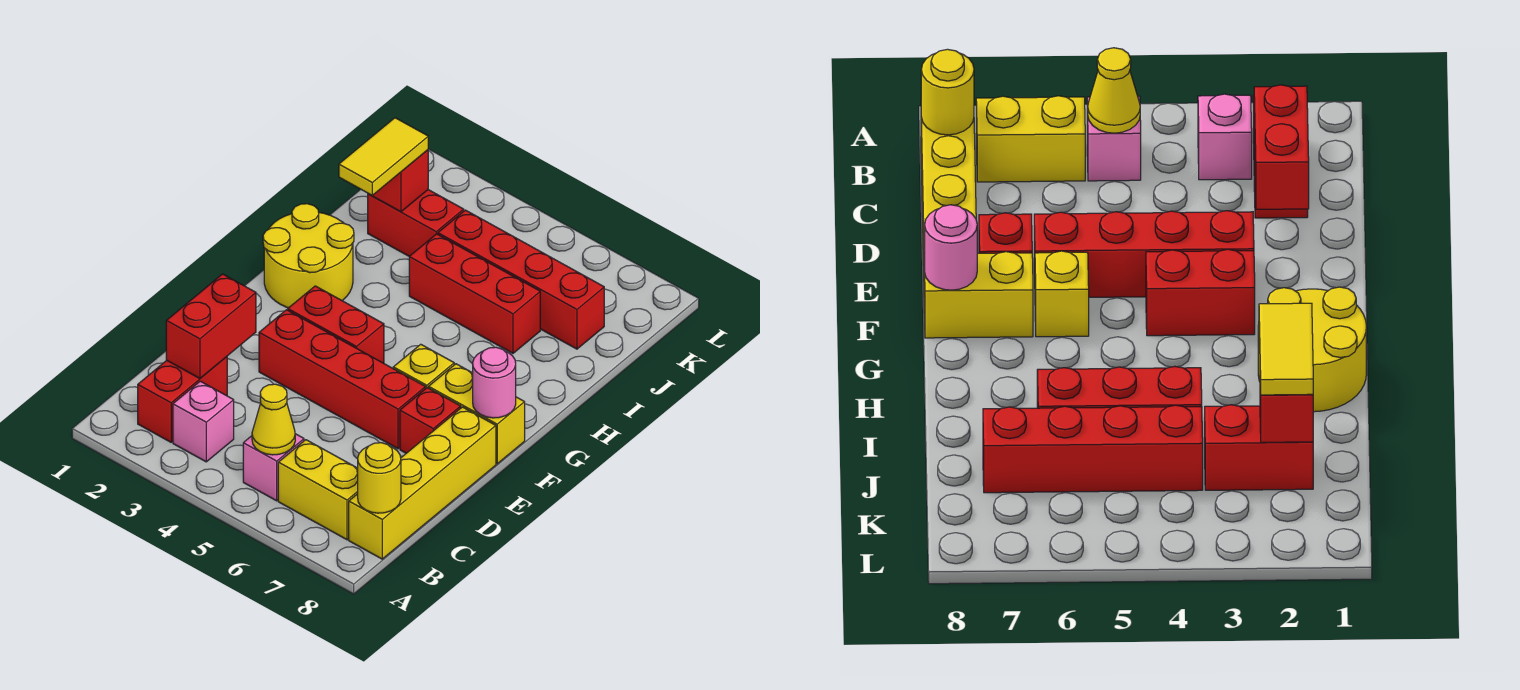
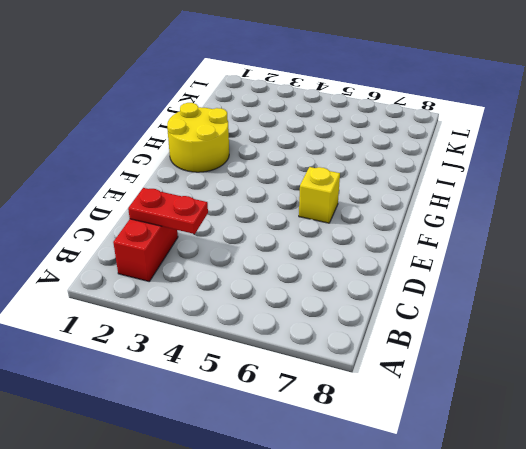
red 1x2 plate [128,188,208,234] -> red 1x2 brick [166,274,256,378]
none -> pink 1x1 brick [173,381,234,462]
none -> pink 1x1 brick [243,434,304,501]
none -> yellow 1x2 brick [278,440,358,540]

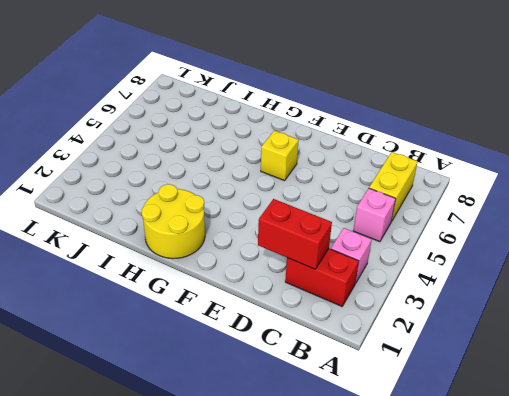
none -> yellow 1x4 brick [349,407,496,559]
none -> red 1x4 brick [259,310,426,449]
none -> red 1x1 brick [400,388,461,453]

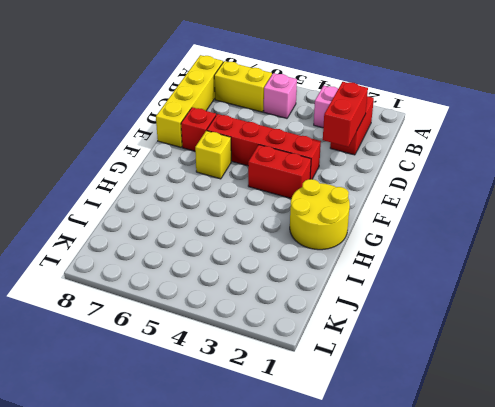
none -> yellow 1x2 brick [429,364,525,464]
none -> red 1x3 brick [409,234,540,353]
none -> red 1x2 brick [368,190,464,256]

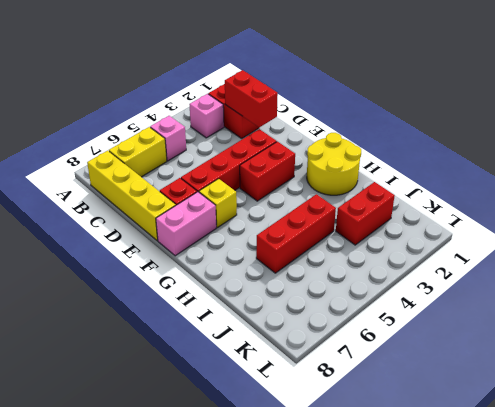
pink 1x2 brick [156,192,216,256] -> yellow 1x2 brick [429,364,525,464]
none -> red 1x4 brick [438,210,604,349]
none -> yellow 1x1 cone [252,384,295,455]
none -> yellow 1x1 round brick [358,443,401,513]

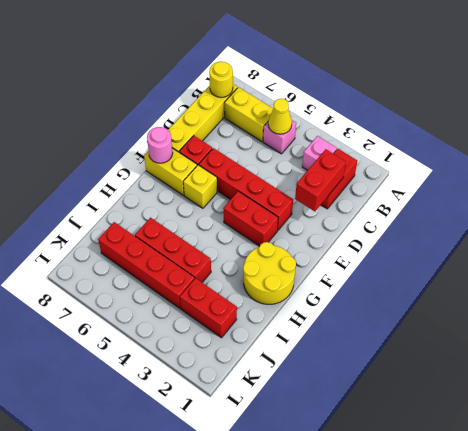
none -> red 1x1 brick [368,150,428,212]
none -> yellow 1x2 tile [339,118,428,195]

